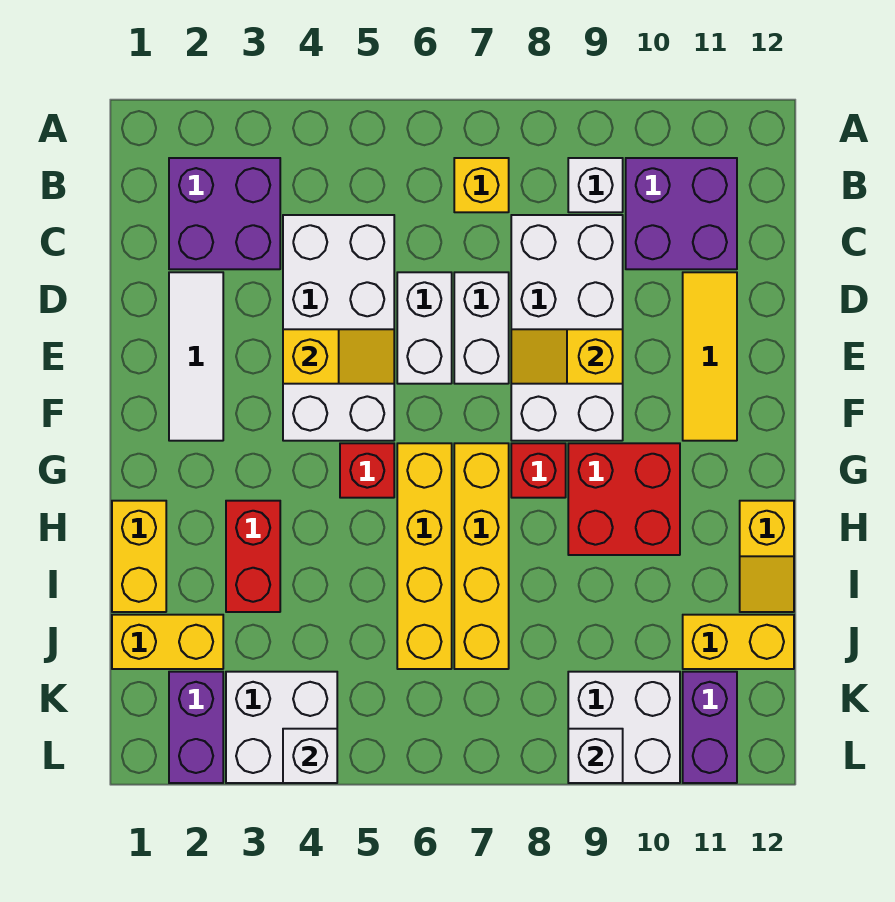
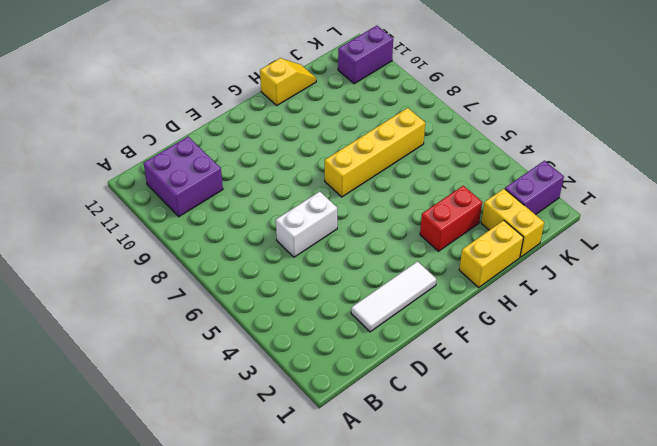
none -> purple 2x2 brick [169,158,280,269]
none -> yellow 1x1 brick [454,158,509,212]
none -> white 1x1 brick [568,158,623,212]

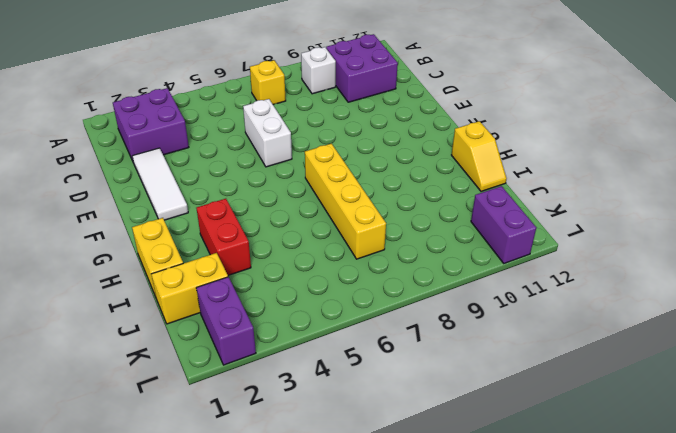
none -> white 2x4 brick [283,215,394,441]
none -> white 2x4 brick [511,215,623,441]
none -> white 1x2 brick [454,272,509,384]

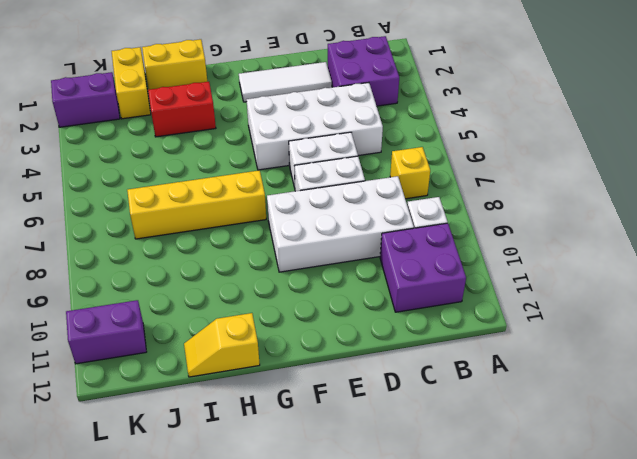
none -> yellow 1x3 tile [683,272,737,441]
none -> red 1x1 brick [340,443,394,498]
none -> yellow 1x4 brick [397,443,452,669]

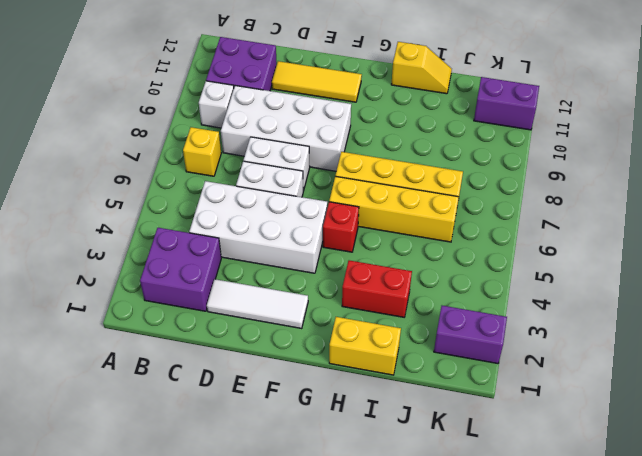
none -> red 1x1 brick [511,443,566,498]
none -> red 2x2 brick [568,443,680,555]
none -> yellow 1x2 brick [112,615,223,669]

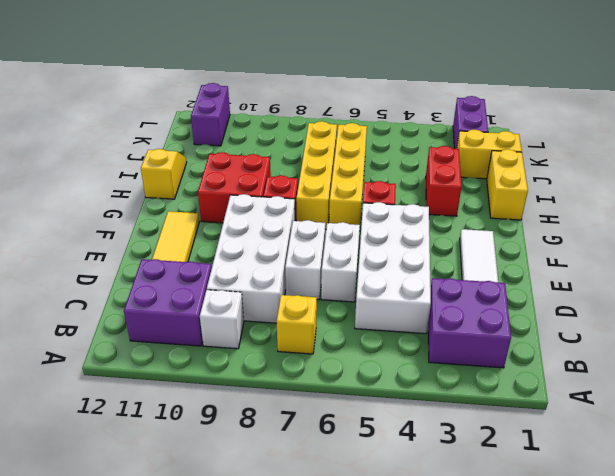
none -> yellow 1x2 brick [683,615,794,669]
none -> white 2x2 brick [226,672,337,783]
none -> white 2x2 brick [568,672,680,783]

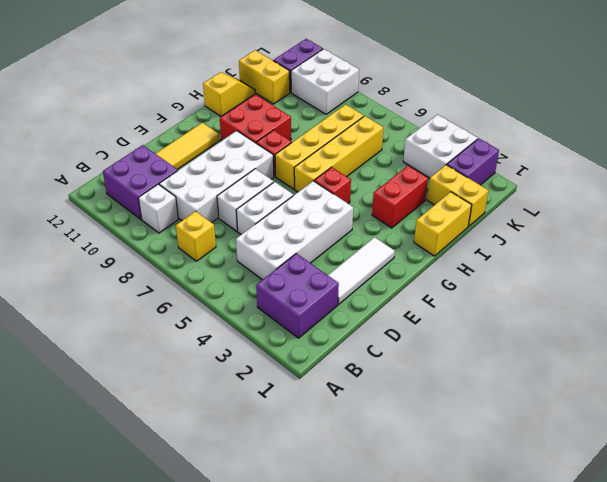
none -> yellow 1x2 slope [283,329,394,384]
none -> yellow 1x2 slope [511,329,623,384]
none -> white 1x1 brick [283,729,337,783]

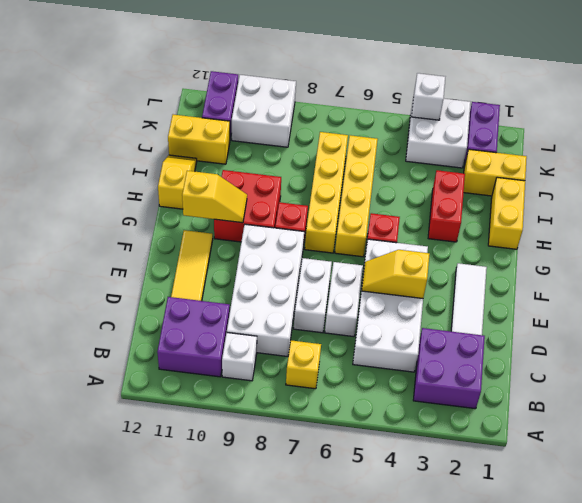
yellow 1x2 slope [182,171,247,223] -> yellow 1x2 slope moved to [511,329,623,384]
none -> white 1x1 brick [568,729,623,783]

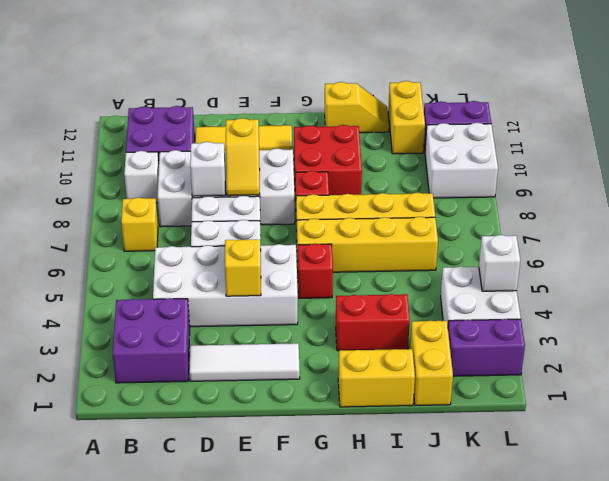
white 1x1 brick [190,142,225,196] -> white 1x1 brick moved to [568,729,623,783]

